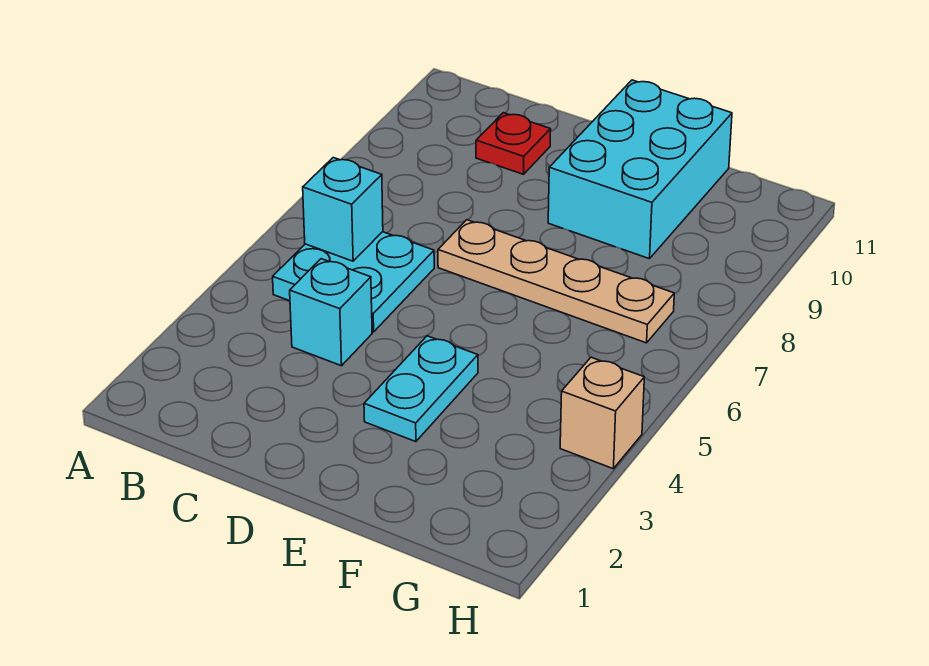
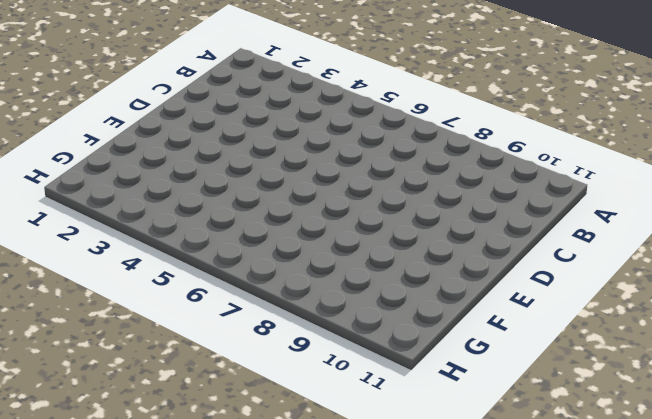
none -> cyan 2x2 plate [273,232,434,332]
none -> cyan 1x1 brick [290,259,372,366]

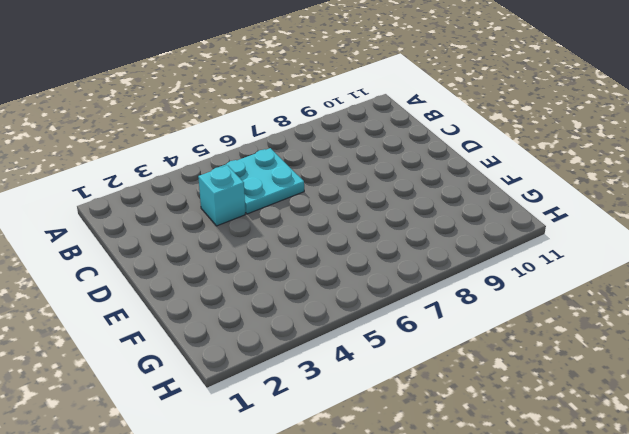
none -> red 1x1 plate [476,113,551,174]
none -> tan 1x4 plate [438,220,674,343]

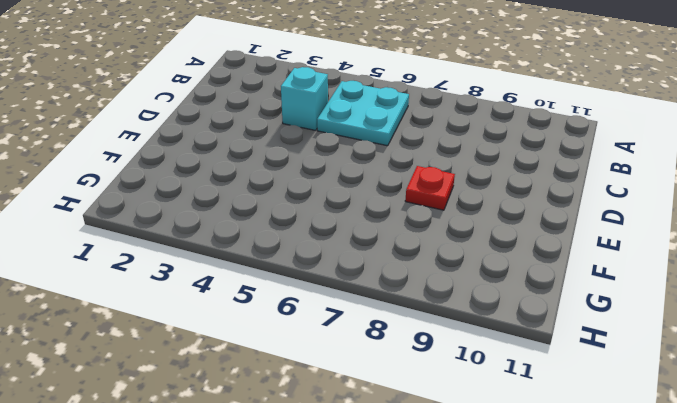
red 1x1 plate [405,166,455,210] -> red 1x1 plate moved to [476,113,551,174]
none -> tan 1x4 plate [438,220,674,343]
none -> cyan 1x2 plate [364,336,478,442]

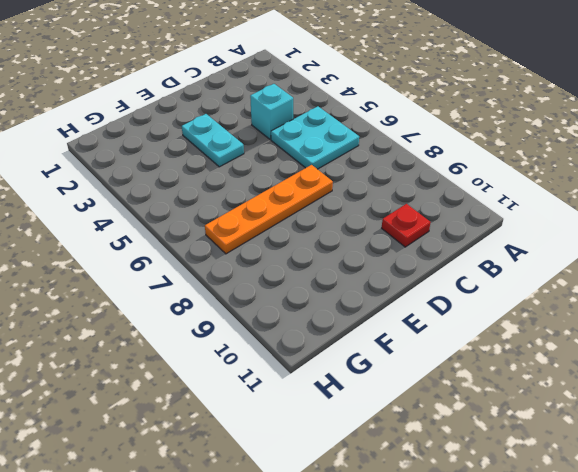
orange 1x4 plate [205,165,333,254] -> tan 1x4 plate [438,220,674,343]
none -> cyan 2x3 brick [548,80,732,259]
none -> tan 1x1 brick [560,357,644,469]

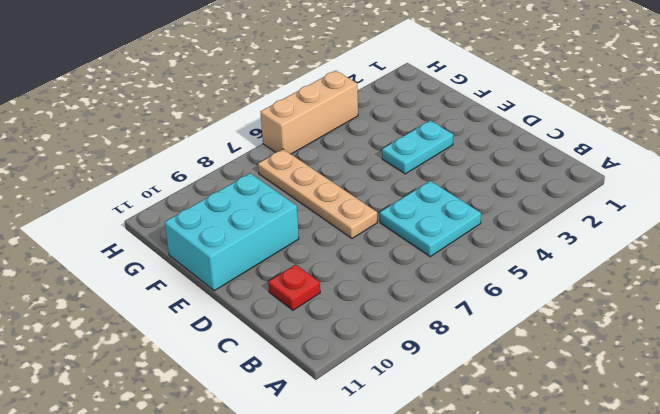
tan 1x3 brick [261,71,358,154] -> tan 1x1 brick [560,357,644,469]
none -> cyan 1x1 brick [290,259,372,366]
none -> cyan 1x1 brick [303,158,383,261]

